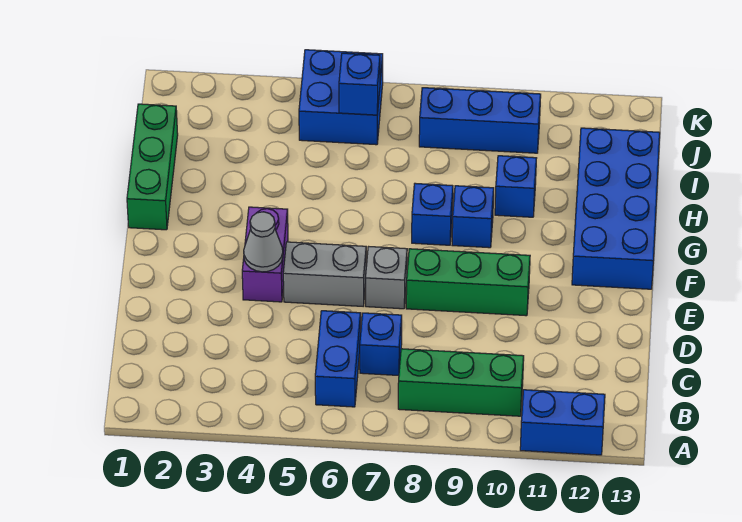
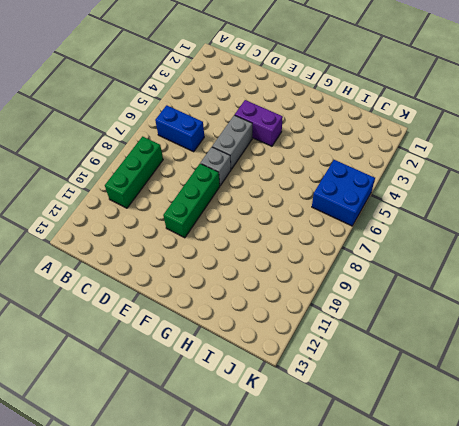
none -> blue 1x2 brick [520,390,605,455]
none -> blue 1x1 brick [360,313,402,376]
none -> blue 2x4 brick [572,128,660,289]

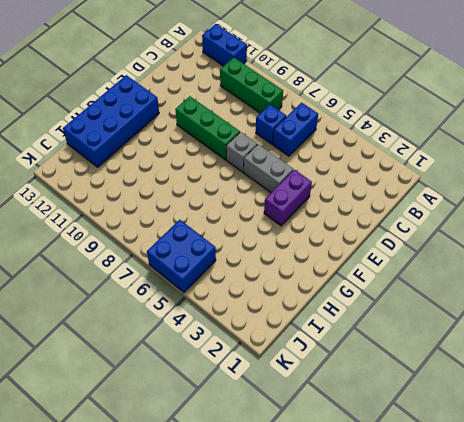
none -> green 1x3 brick [127,104,178,230]
none -> blue 1x1 brick [412,183,453,245]
none -> blue 1x1 brick [452,186,494,248]

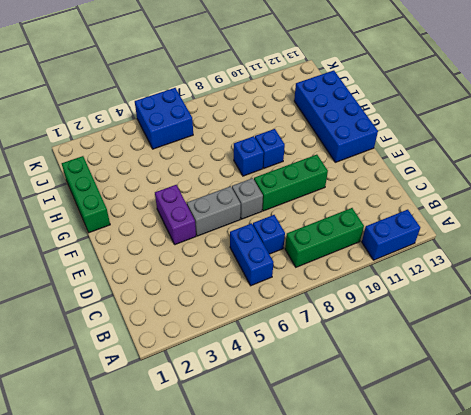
none -> blue 1x1 brick [495,156,536,217]
none -> blue 1x3 brick [419,88,541,153]
none -> grey 1x1 cone [244,212,283,272]

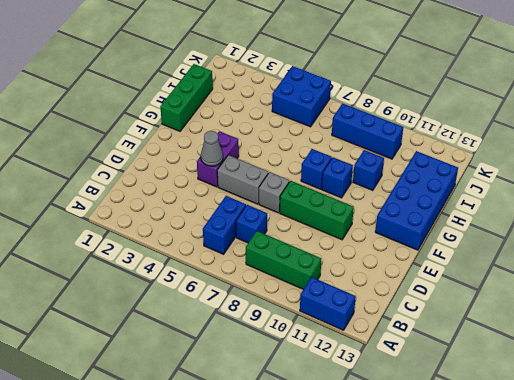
none -> blue 1x1 brick [339,53,380,115]

